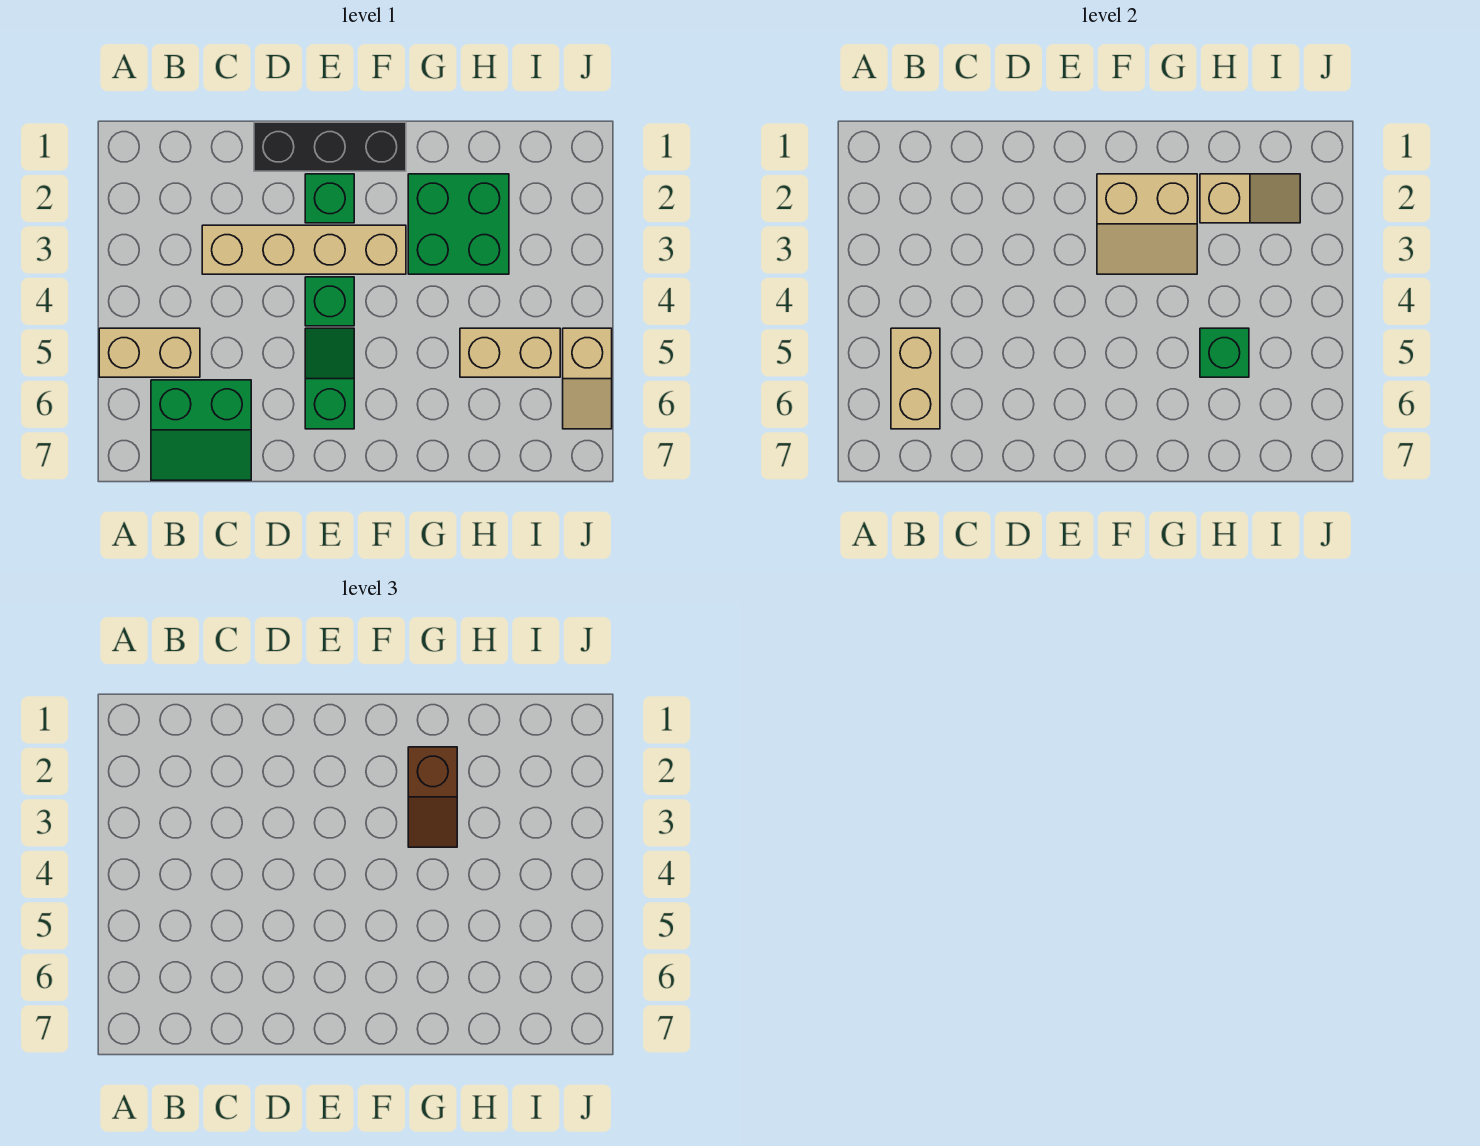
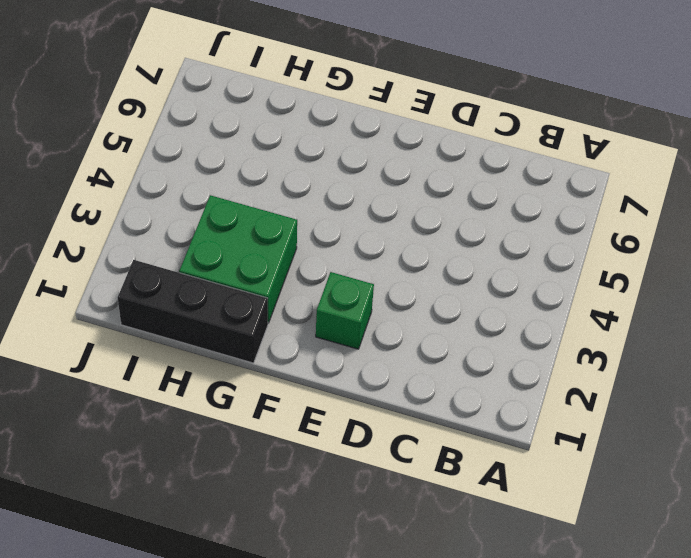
black 1x3 brick [118,260,268,363] -> black 1x3 brick moved to [254,122,406,171]
none -> tan 1x2 brick [99,328,200,377]
none -> green 2x2 slope [151,380,251,480]
none -> tan 1x4 brick [202,225,406,274]

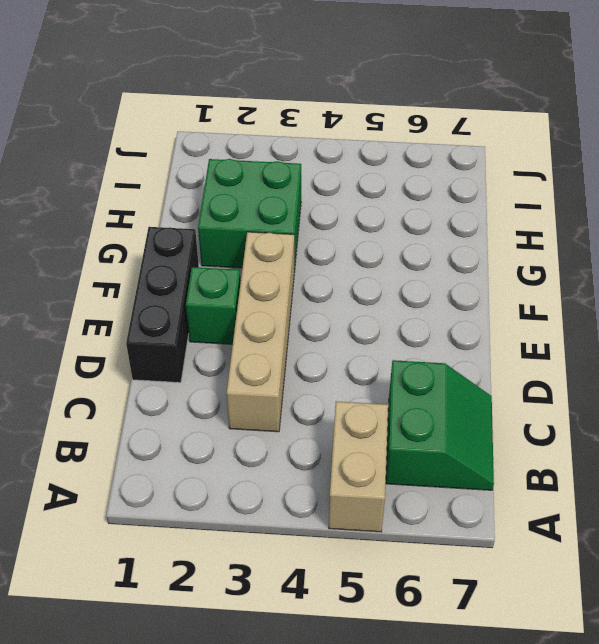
none -> green 1x1 brick [305,277,354,326]
none -> green 1x2 slope [305,328,354,429]
none -> tan 1x2 brick [460,328,560,377]

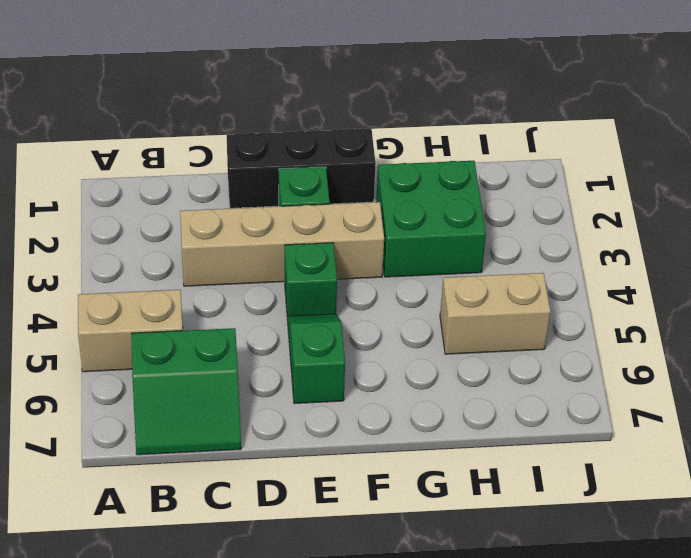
none -> tan 1x2 slope [563,328,612,429]
none -> tan 1x2 brick [891,328,940,429]
none -> tan 2x2 slope [1097,174,1197,274]

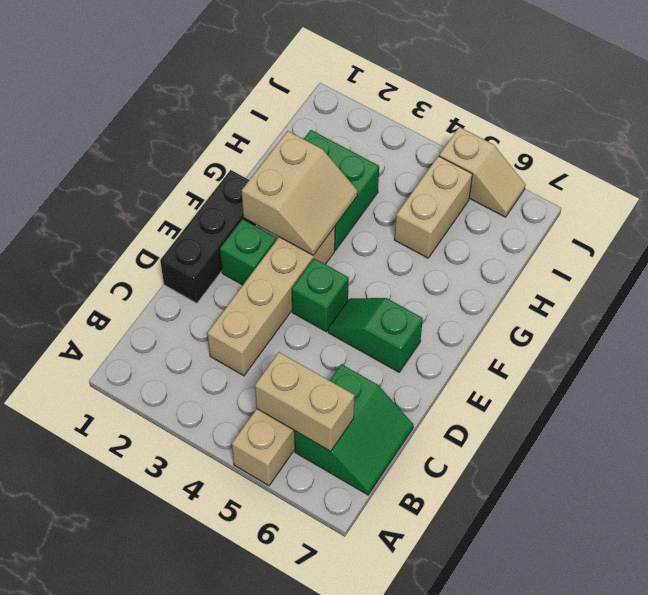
none -> tan 1x2 slope [1200,174,1300,223]
none -> green 1x1 brick [1200,328,1249,377]
none -> brown 1x2 slope [408,747,457,847]

